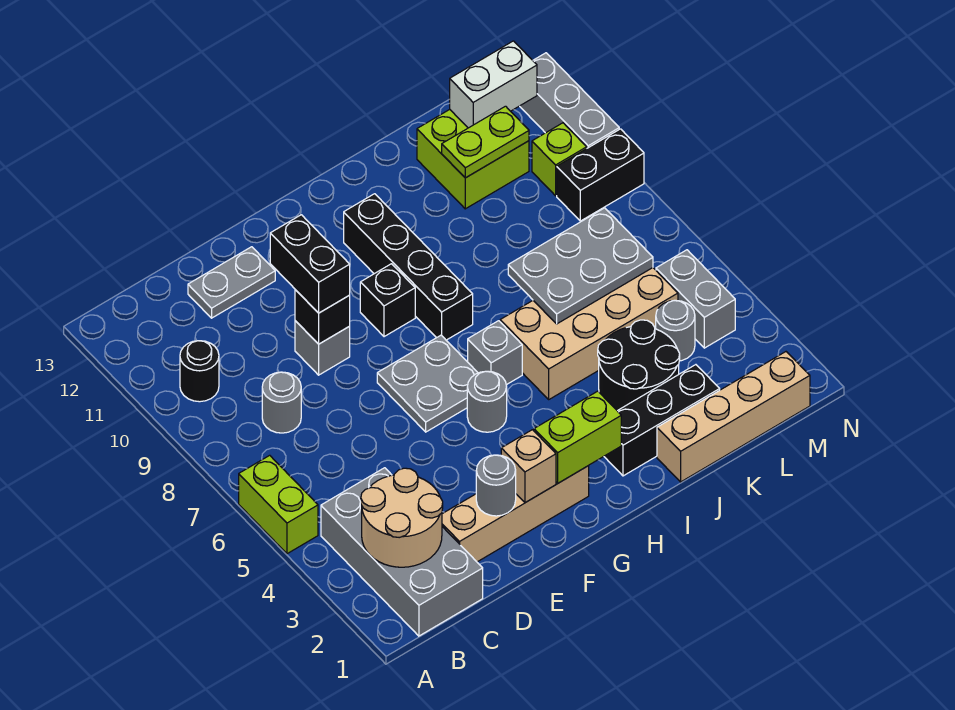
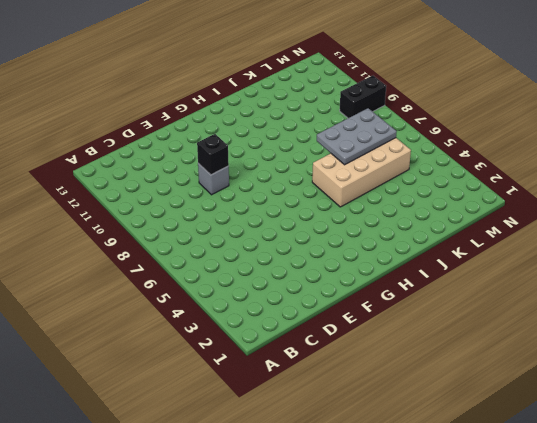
none -> lime 1x2 brick [239,455,318,554]
none -> grey 2x4 brick [321,468,483,636]
none -> black 1x1 round brick [180,341,219,402]
none -> grey 1x1 round brick [262,372,301,433]

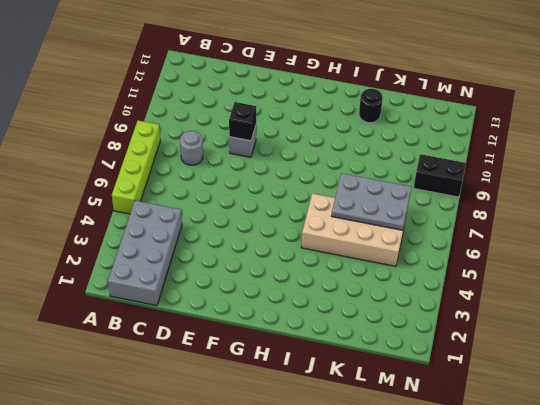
lime 1x4 brick [112,121,160,214] -> lime 1x2 brick [239,455,318,554]
black 1x1 round brick [359,89,383,123] -> black 1x1 round brick moved to [180,341,219,402]
none -> tan 1x4 brick [442,466,589,562]
none -> grey 1x2 plate [188,247,275,318]
none -> grey 2x2 plate [377,335,478,432]
none -> grey 1x1 round brick [467,371,507,432]

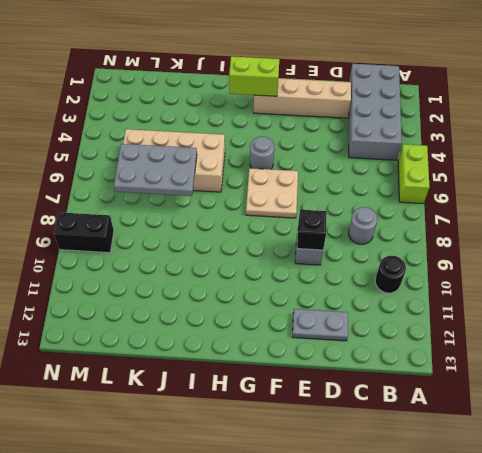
tan 2x2 plate [246,168,298,218] -> grey 2x2 plate [377,335,478,432]
none -> black 1x1 brick [360,264,415,337]
none -> grey 1x1 brick [468,321,522,385]
none -> black 1x4 brick [344,194,473,340]
none -> black 1x3 brick [604,365,720,476]

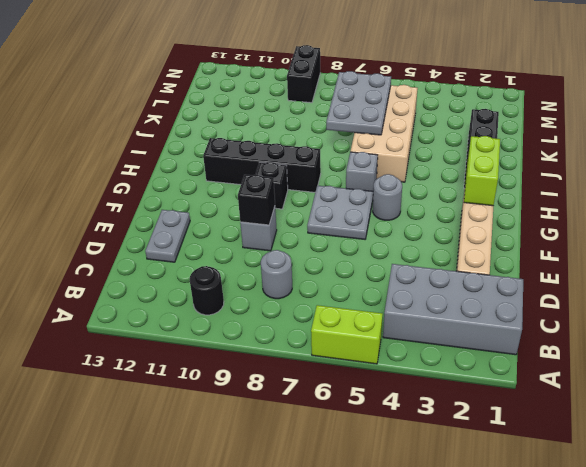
none -> tan 1x4 brick [657,352,810,482]
none -> black 2x2 round brick [598,320,680,411]
none -> lime 2x2 brick [417,110,529,209]
none -> grey 1x1 round brick [656,300,695,361]

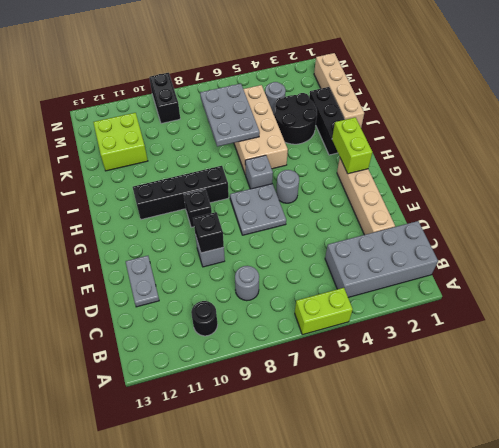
none -> grey 1x2 brick [656,250,735,348]
none -> lime 1x1 brick [532,123,587,196]
none -> grey 1x3 brick [520,53,619,148]
none -> tan 2x2 round brick [361,468,443,567]

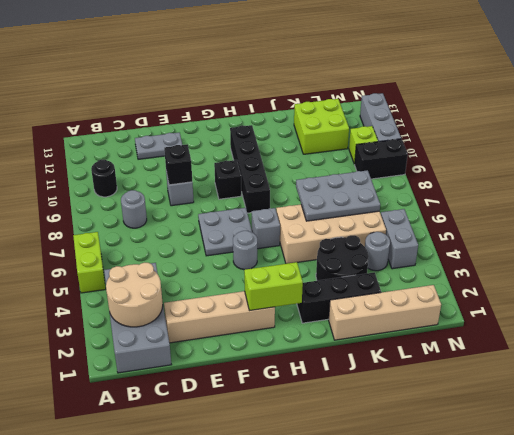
none -> grey 1x1 round brick [476,455,516,516]
none -> tan 1x1 brick [501,430,556,503]
none -> lime 1x2 plate [442,106,529,178]
none -> white 1x2 brick [450,41,537,128]

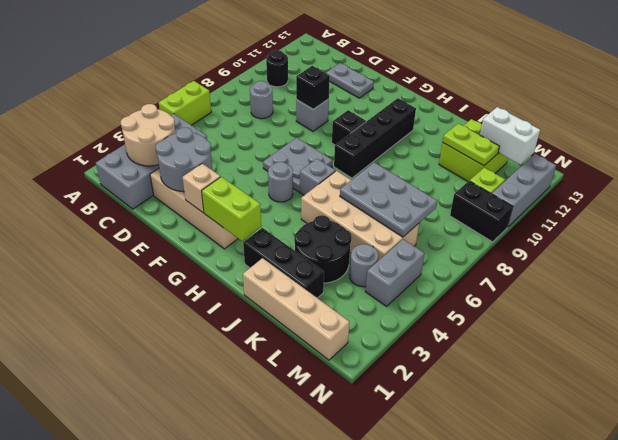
grey 2x2 round brick [156,128,212,192] -> grey 1x1 round brick [476,455,516,516]
none -> black 1x2 brick [270,215,350,313]

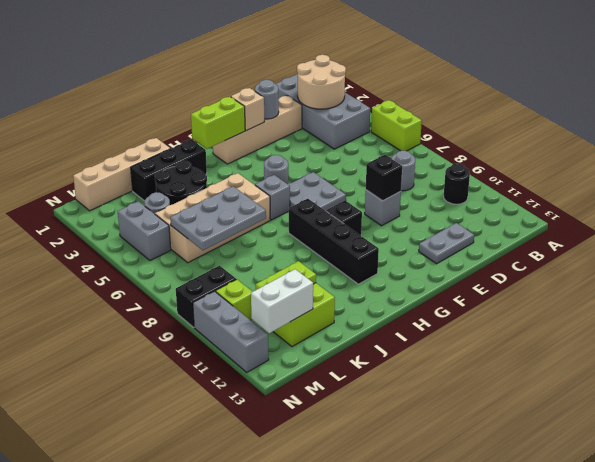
none -> black 1x2 brick [270,215,350,313]

